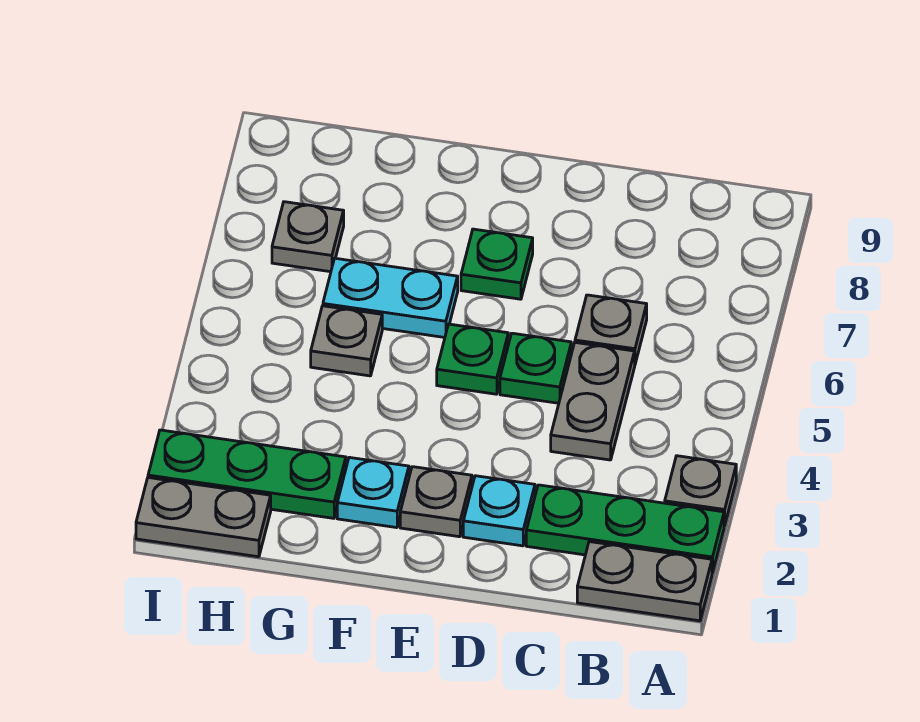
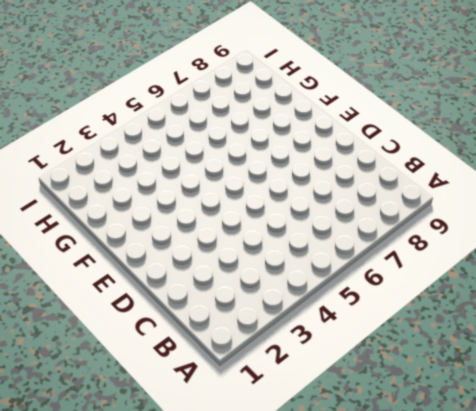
none -> grey 1x2 plate [577,542,712,621]
none -> green 1x3 plate [526,485,724,573]
none -> grey 1x1 plate [665,456,736,526]

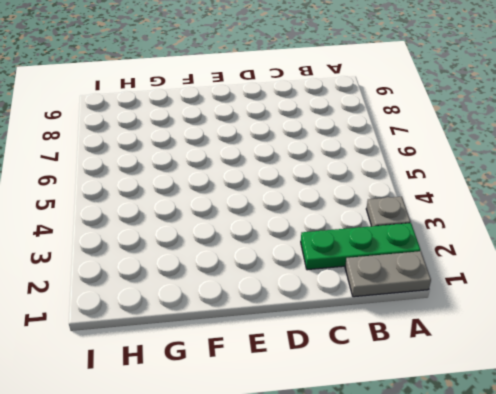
none -> grey 1x2 plate [551,342,635,460]
none -> grey 1x1 plate [575,295,647,364]
none -> cyan 1x1 plate [463,476,535,546]

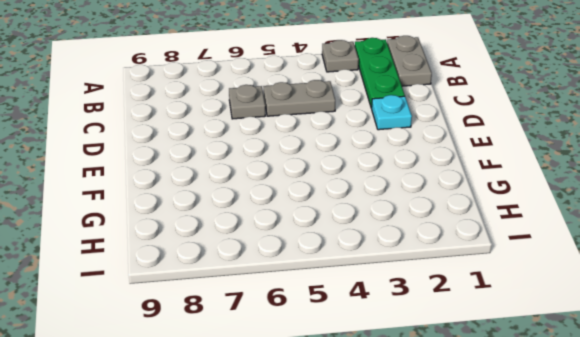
none -> green 1x1 plate [500,333,571,403]
none -> grey 1x1 plate [400,467,472,537]
none -> green 1x1 plate [437,324,508,394]

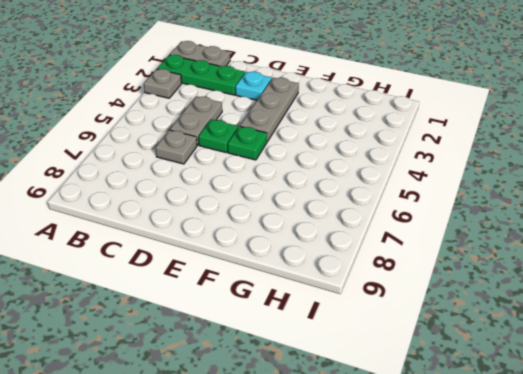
grey 1x3 plate [240,78,299,142] -> grey 1x1 plate [400,467,472,537]
none -> green 1x1 plate [461,229,533,299]
none -> cyan 1x1 plate [337,457,409,528]
none -> cyan 1x2 plate [323,258,458,337]

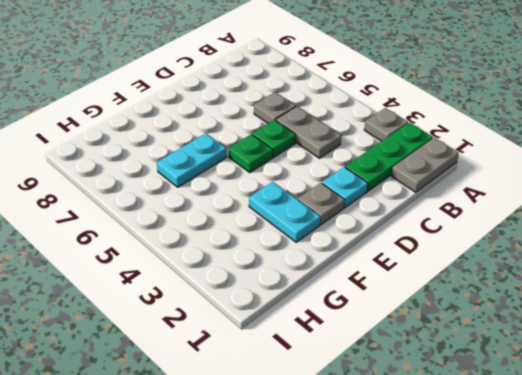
cyan 1x2 plate [249,182,320,242] -> cyan 1x1 plate [337,457,409,528]
none -> green 1x1 plate [461,229,533,299]
none -> green 1x3 plate [148,430,346,518]
none -> grey 1x1 plate [311,306,382,376]

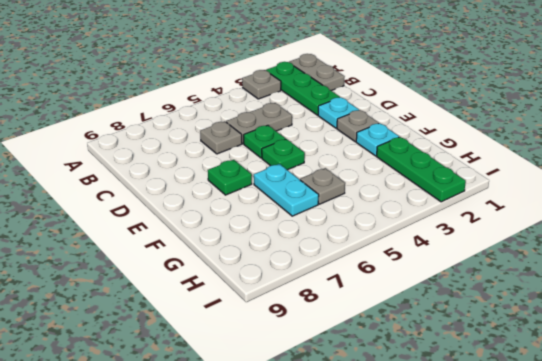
none -> grey 1x2 plate [136,478,271,557]
none -> grey 1x1 plate [272,202,344,272]

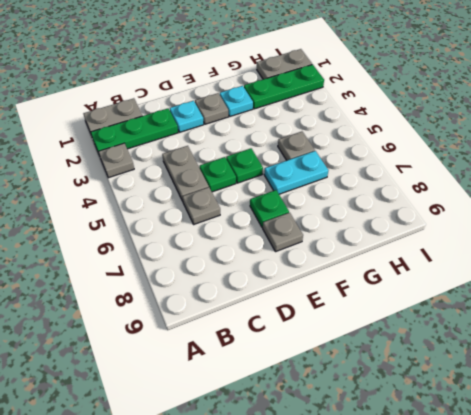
grey 1x1 plate [263,213,303,252] -> grey 1x1 plate moved to [272,202,344,272]

